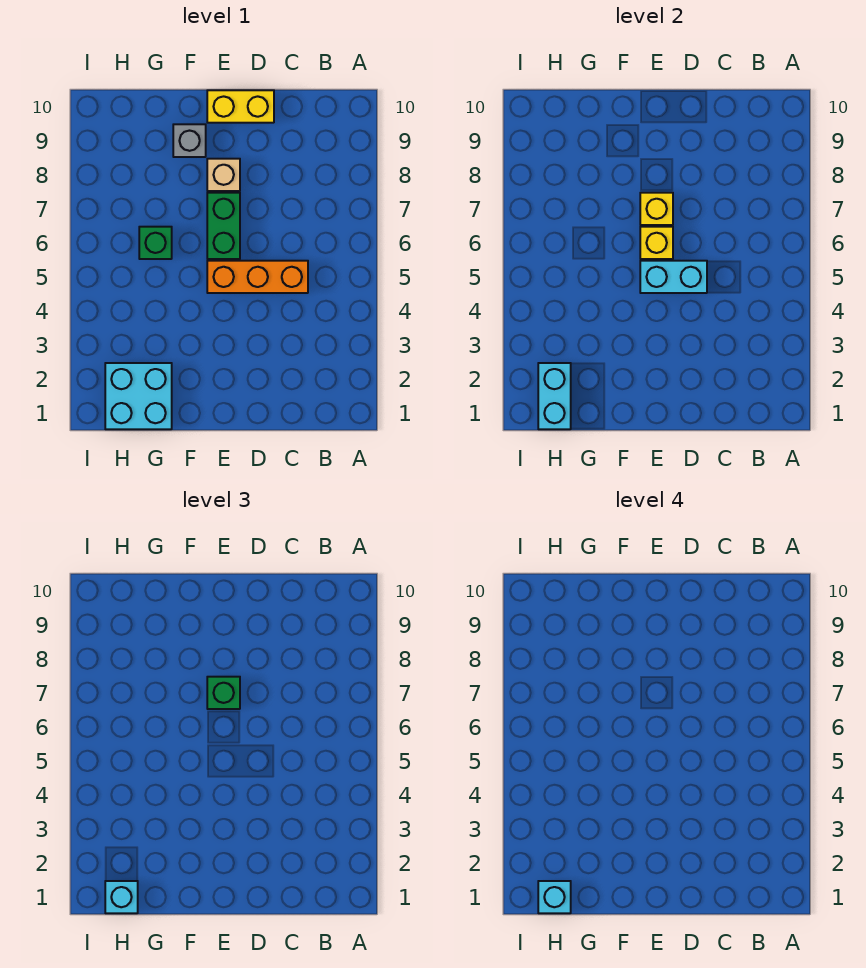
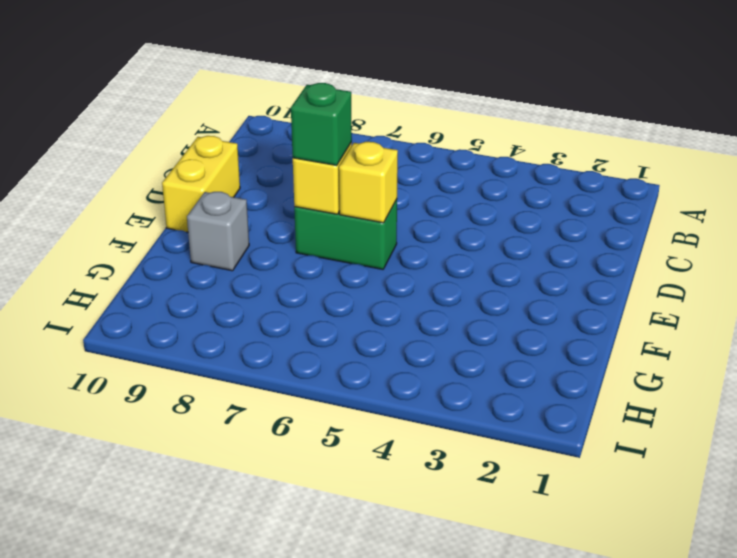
none -> orange 1x3 brick [207,261,308,293]
none -> tan 1x1 brick [207,159,240,191]
none -> cyan 2x2 brick [105,363,172,429]

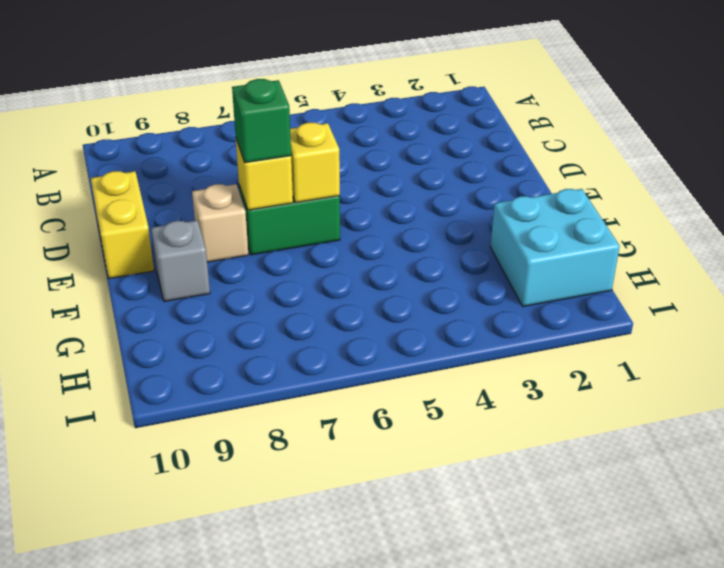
none -> orange 1x3 brick [207,261,308,293]
none -> green 1x1 brick [139,227,172,259]
none -> cyan 1x2 brick [640,261,707,293]

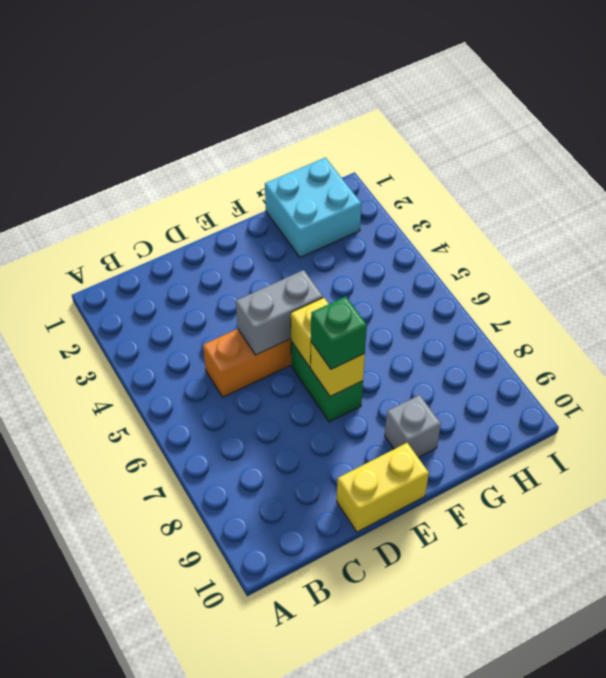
grey 1x2 brick [236,270,323,355] -> cyan 1x2 brick [640,261,707,293]
none -> tan 1x1 brick [207,159,240,191]
none -> green 1x1 brick [139,227,172,259]
none -> cyan 1x2 brick [538,363,571,429]

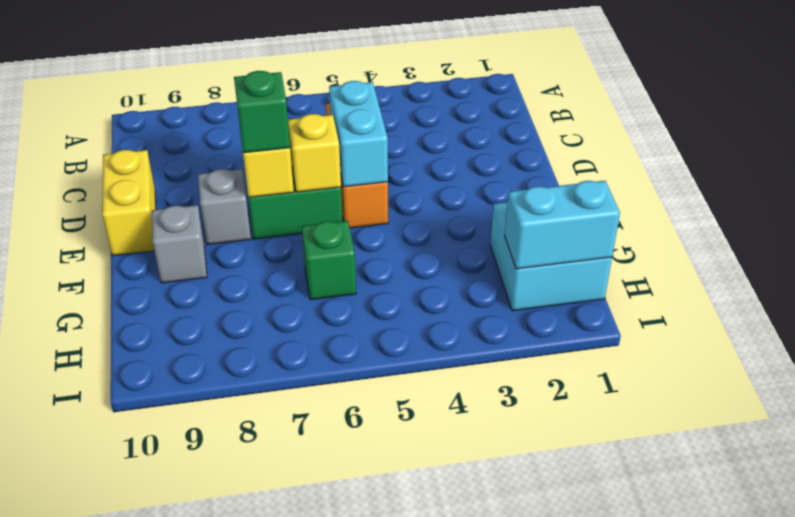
grey 1x1 brick [198,169,251,245] -> tan 1x1 brick [207,159,240,191]
none -> cyan 1x1 brick [105,881,138,913]
none -> cyan 1x1 brick [538,881,571,913]

